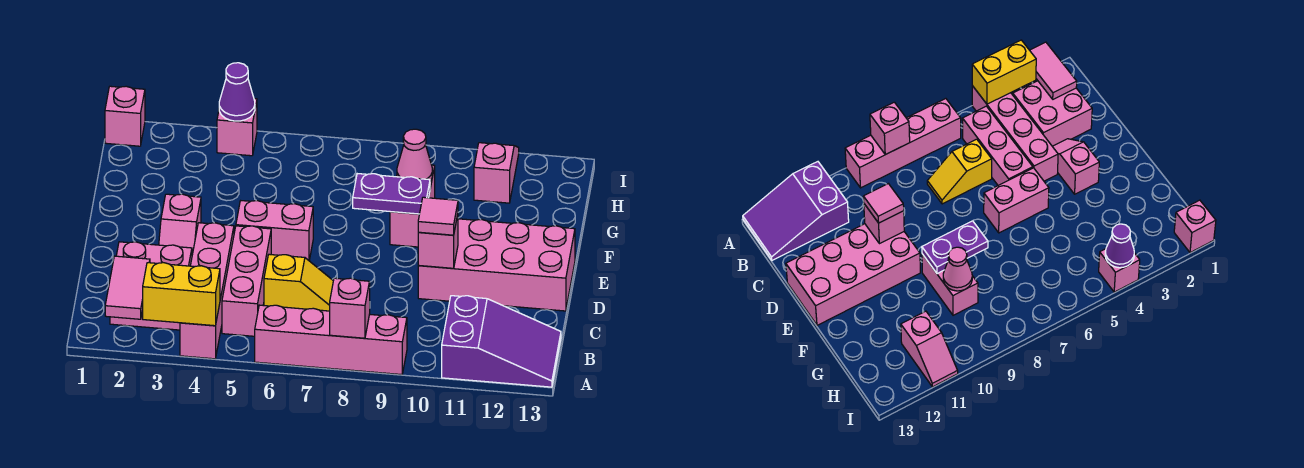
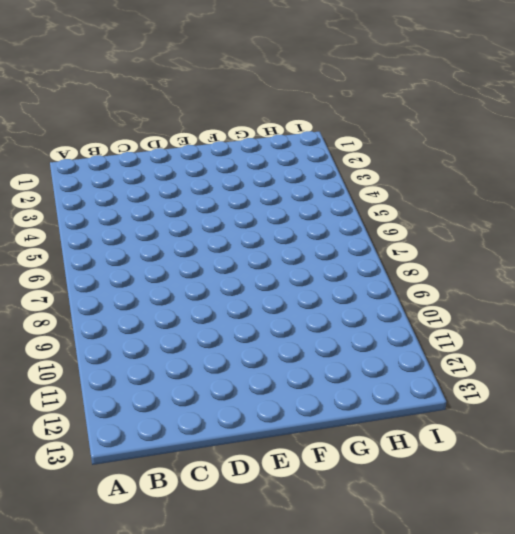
none -> pink 1x4 brick [180,223,234,359]
none -> pink 1x4 brick [255,305,407,375]
none -> purple 2x3 slope [442,296,561,387]

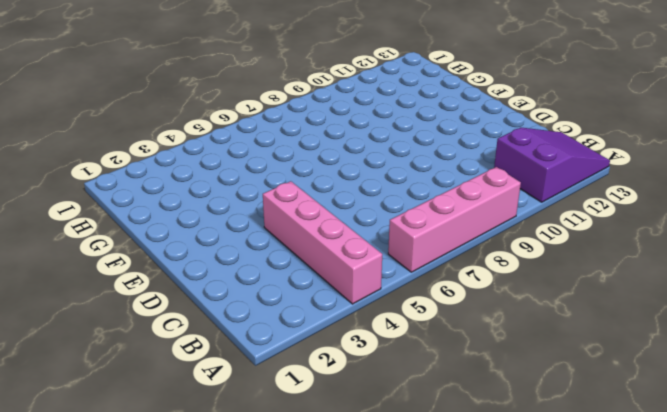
none -> pink 2x2 brick [110,242,192,330]
none -> pink 1x3 brick [222,226,271,336]
none -> yellow 1x2 slope [264,254,333,311]

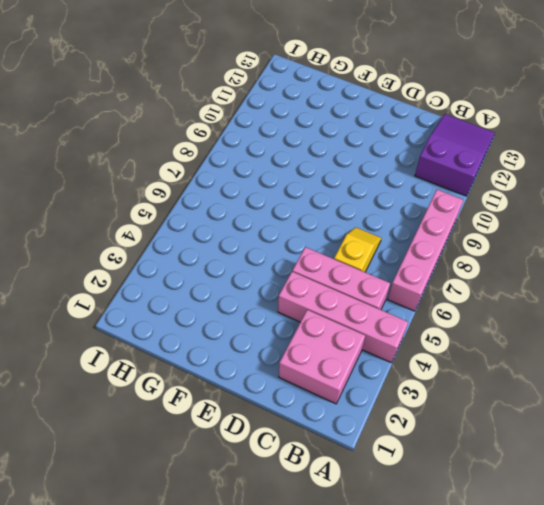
none -> pink 1x2 slope [159,194,201,255]
none -> pink 2x4 brick [418,219,575,311]
none -> pink 1x2 brick [236,201,313,260]

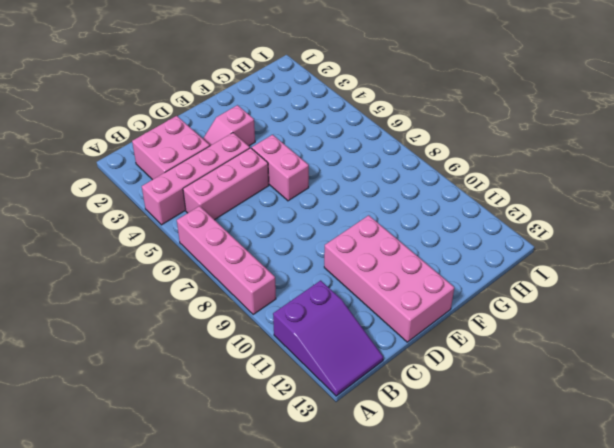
none -> yellow 1x2 slope [264,254,333,311]
none -> pink 1x2 brick [390,165,435,247]
none -> pink 1x2 slope [474,143,519,203]

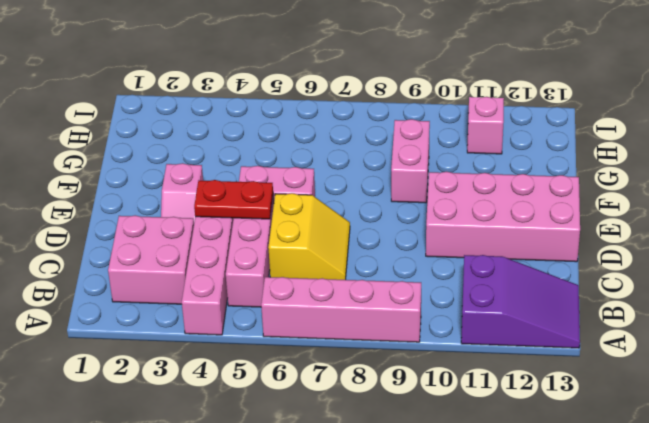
yellow 2x2 slope [268,193,350,280] -> yellow 1x2 slope [264,254,333,311]
red 1x2 plate [194,180,273,219] -> none
none -> pink 1x1 brick [105,86,145,146]
none -> pink 1x1 brick [217,99,257,156]
none -> pink 1x2 tile [105,256,150,319]

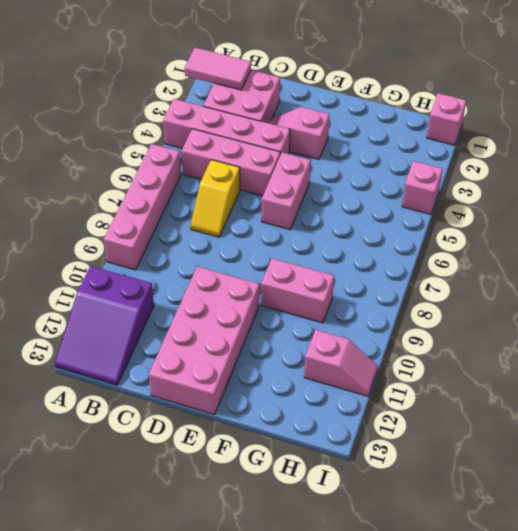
none -> yellow 1x2 brick [143,263,220,326]
none -> pink 1x1 brick [330,278,370,338]
none -> pink 1x1 brick [418,215,458,268]

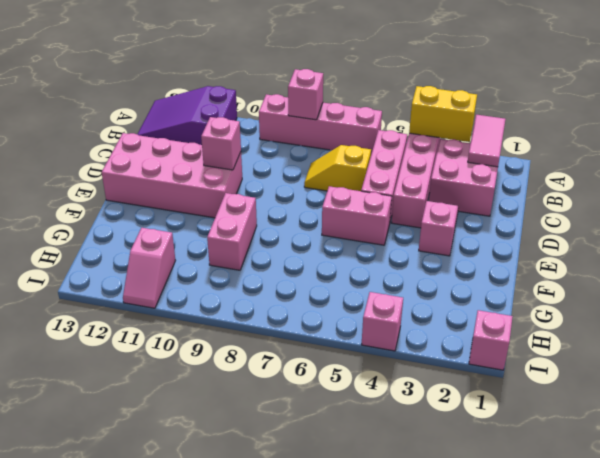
none -> purple 1x2 plate [353,174,430,214]
none -> pink 1x1 cone [397,129,432,181]
none -> purple 1x1 cone [219,63,255,121]

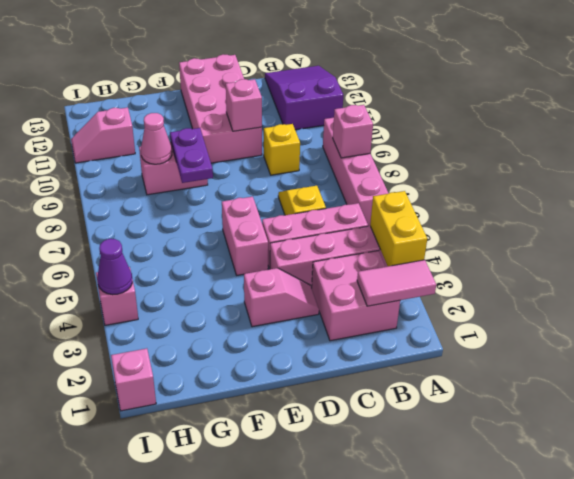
yellow 1x1 brick [264,124,300,175] -> none
none -> pink 1x1 tile [418,197,458,235]

